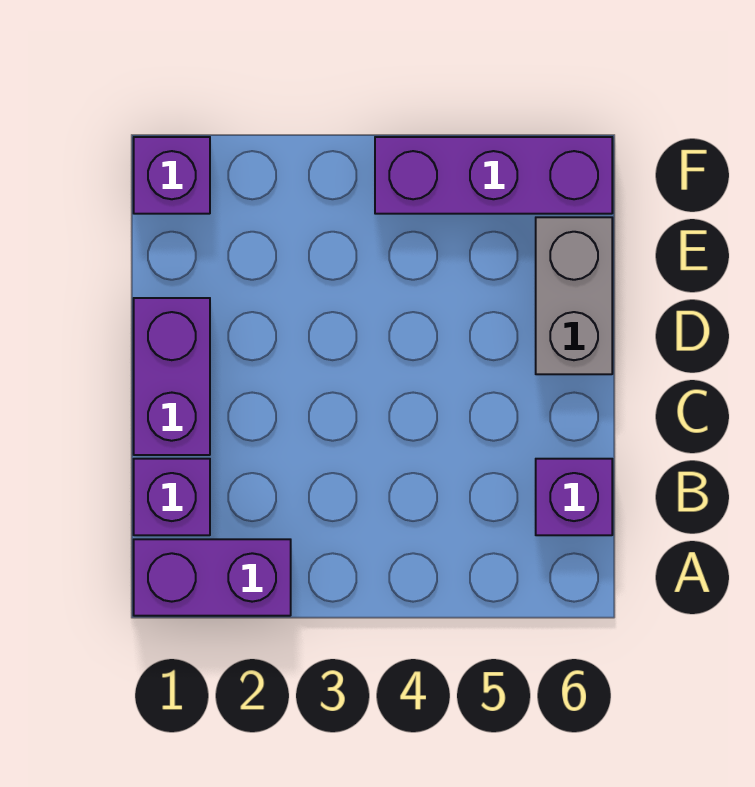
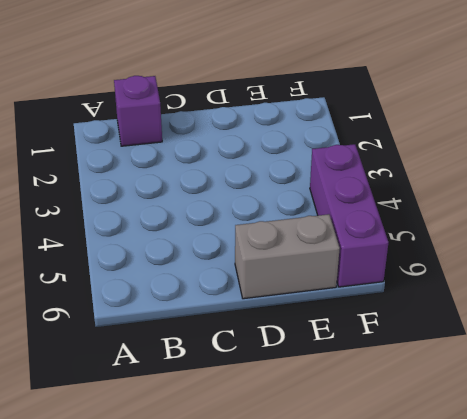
none -> purple 1x2 brick [134,539,291,616]
none -> purple 1x1 brick [536,459,612,535]

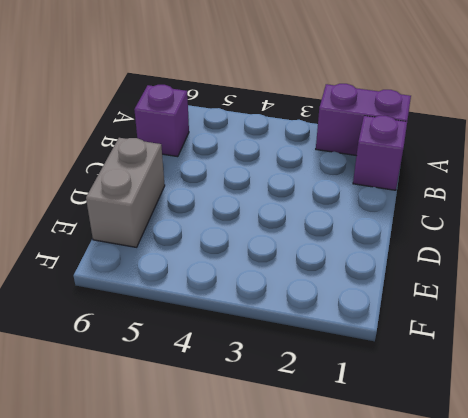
none -> purple 1x2 brick [134,298,210,455]
none -> purple 1x1 brick [134,137,210,214]

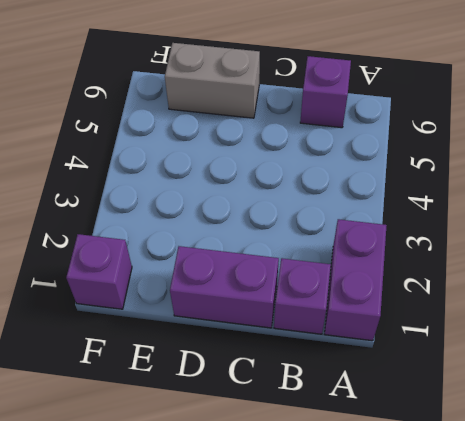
none -> purple 1x3 brick [375,137,612,214]

